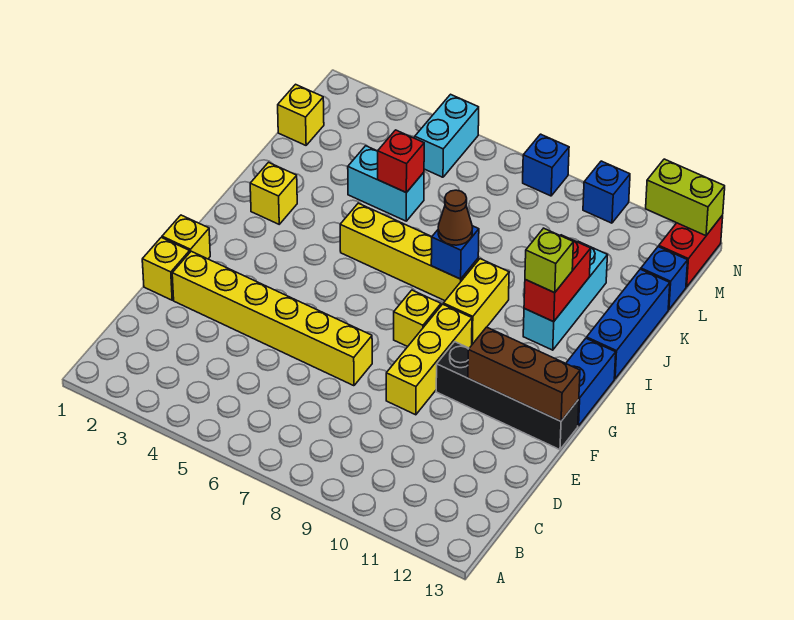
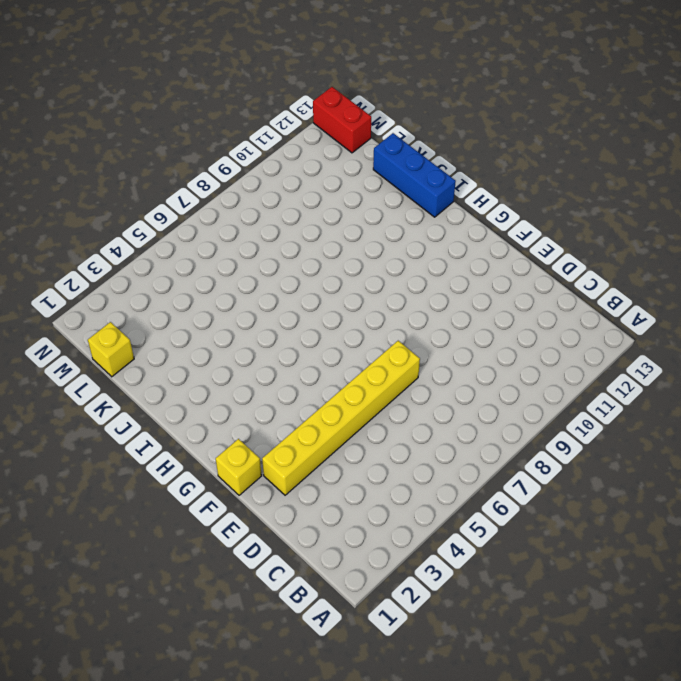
none -> yellow 1x1 brick [142,237,190,300]
none -> yellow 1x3 brick [386,304,472,415]
none -> black 1x4 brick [436,342,579,450]

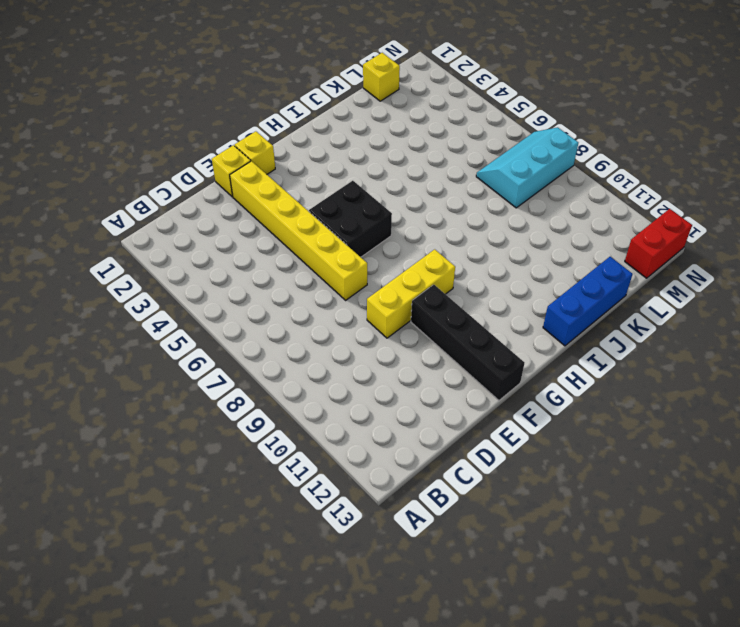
black 2x2 brick [309,181,392,257] -> none
cyan 2x3 slope [476,128,578,208] -> blue 1x1 brick [523,134,569,196]
none -> yellow 1x1 brick [394,290,441,347]
none -> blue 1x2 brick [566,338,616,426]
none -> yellow 1x2 brick [443,259,509,344]

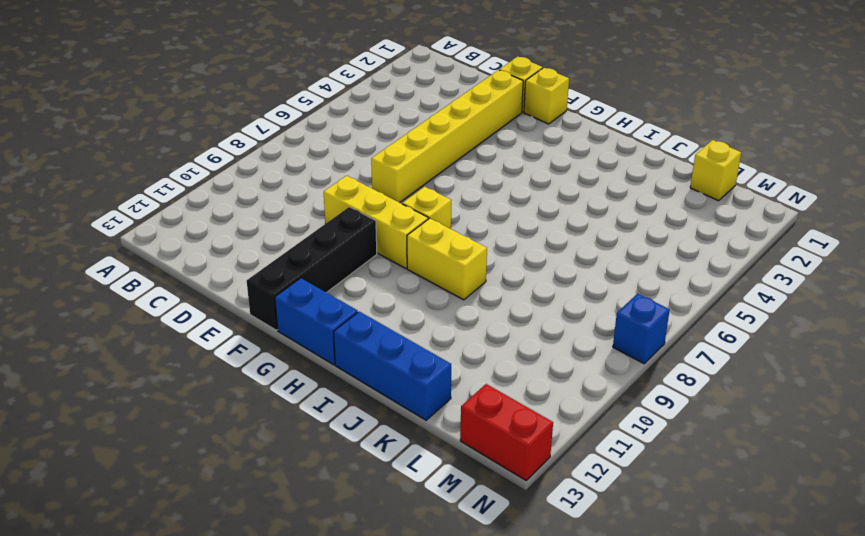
none -> yellow 1x1 brick [250,162,297,224]
none -> yellow 1x4 brick [340,203,478,301]
none -> cyan 1x3 brick [523,241,607,350]

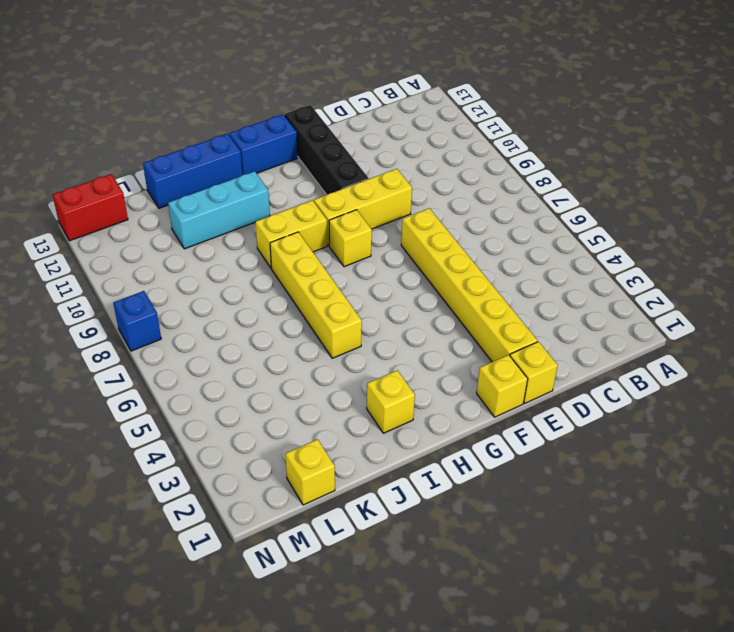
none -> cyan 1x2 brick [348,146,424,221]
none -> blue 1x1 brick [641,247,688,310]
none -> cyan 1x2 brick [415,94,479,177]

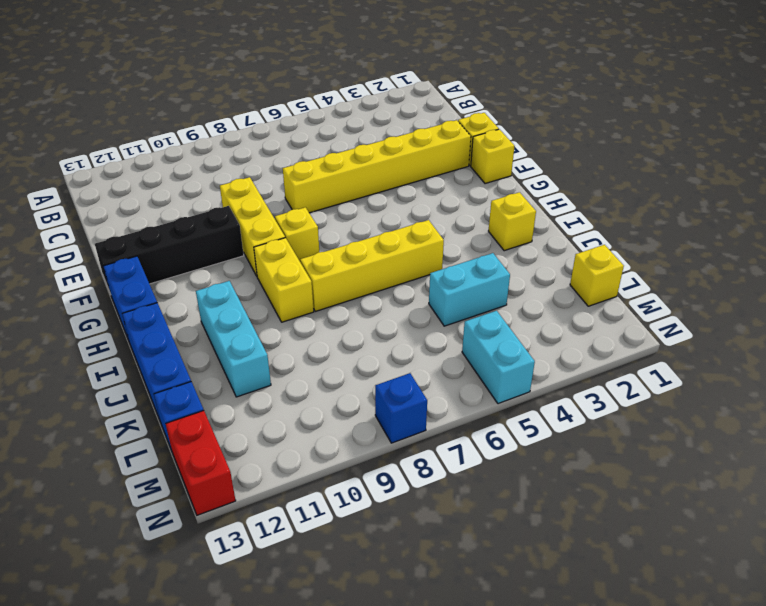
none -> blue 1x1 brick [583,161,630,223]
none -> brown 1x3 brick [468,327,580,421]
none -> blue 1x1 brick [431,226,479,279]

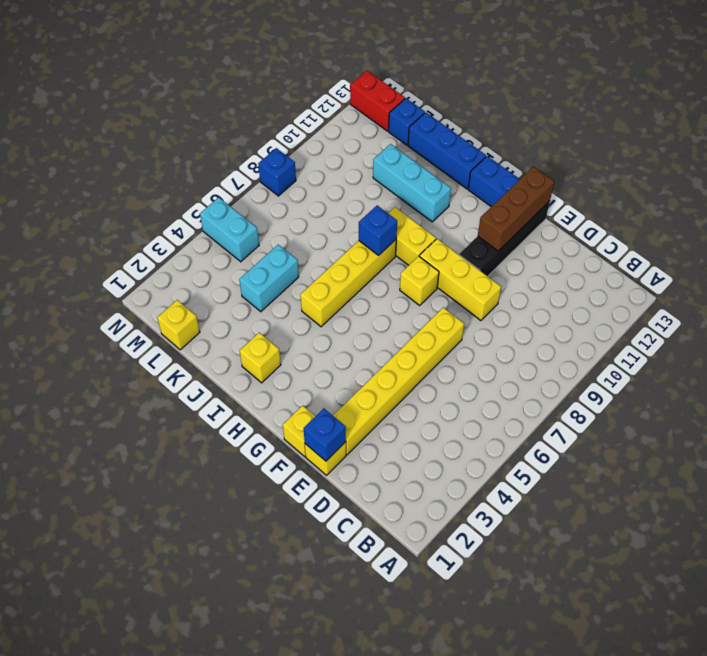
blue 1x1 brick [304,408,346,461] -> blue 1x1 brick moved to [583,161,630,223]
none -> red 1x2 brick [524,235,591,322]
none -> red 1x1 brick [378,130,424,193]
none -> lime 1x2 brick [646,159,725,236]

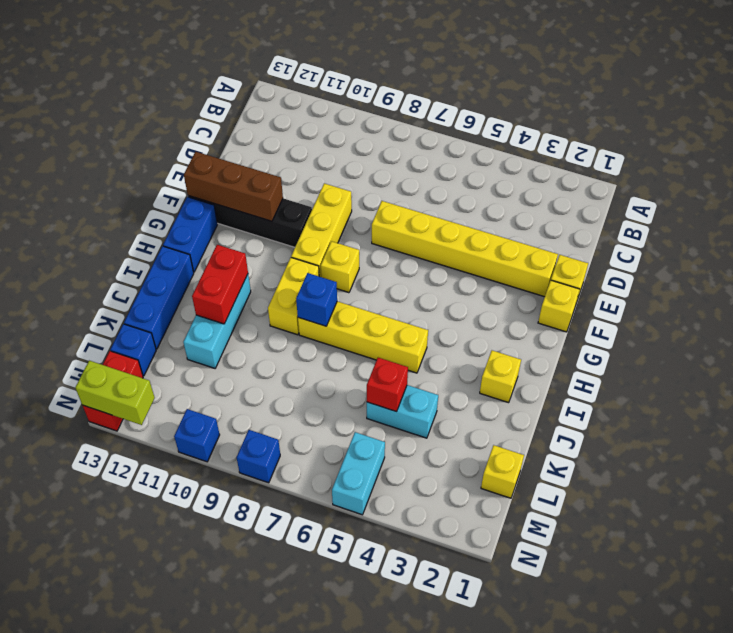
none -> brown 1x1 cone [438,190,473,245]
none -> lime 1x1 brick [525,228,573,293]

